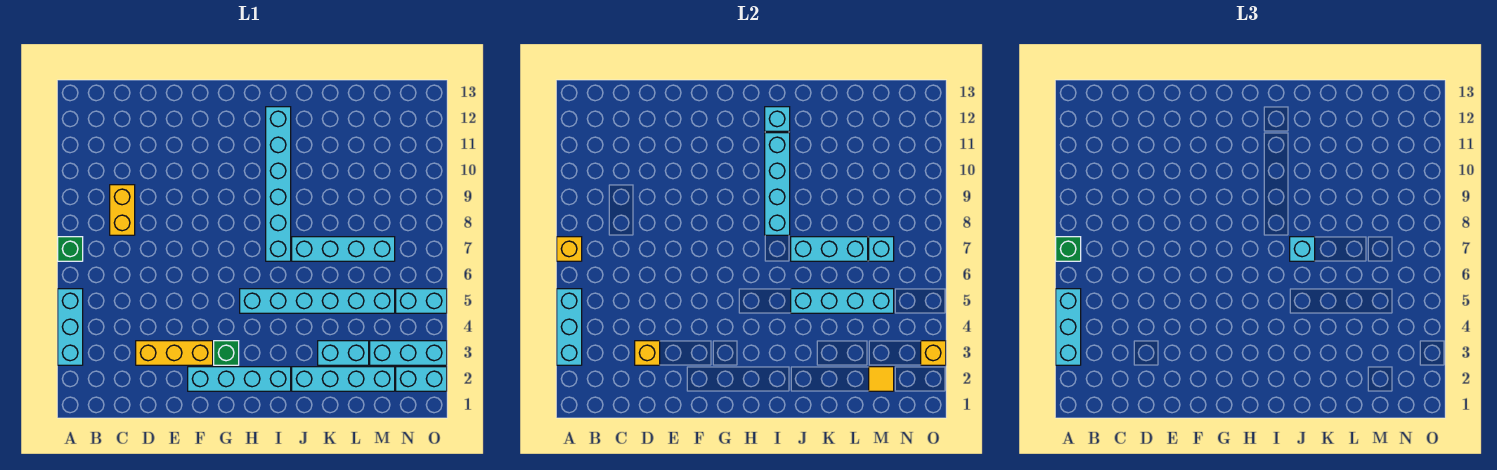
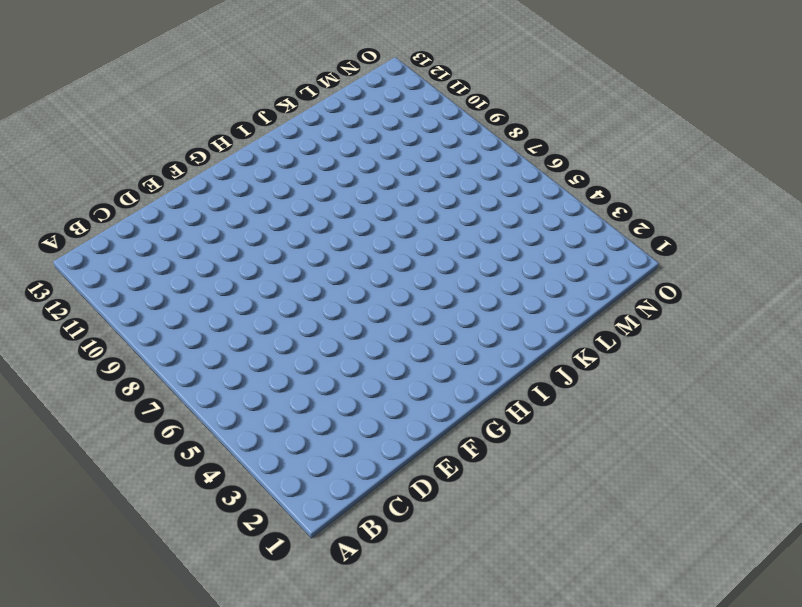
none -> cyan 1x3 brick [58,289,83,365]
none -> green 1x1 brick [58,237,83,261]
none -> yellow 1x2 brick [110,185,135,235]

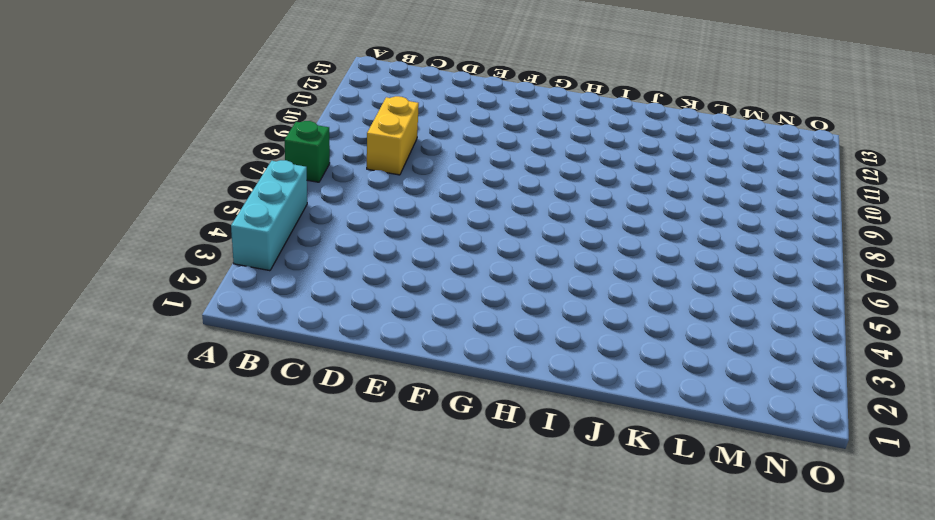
none -> yellow 1x3 brick [136,341,213,365]
none -> cyan 1x4 brick [188,367,291,391]
none -> green 1x1 brick [214,341,239,365]

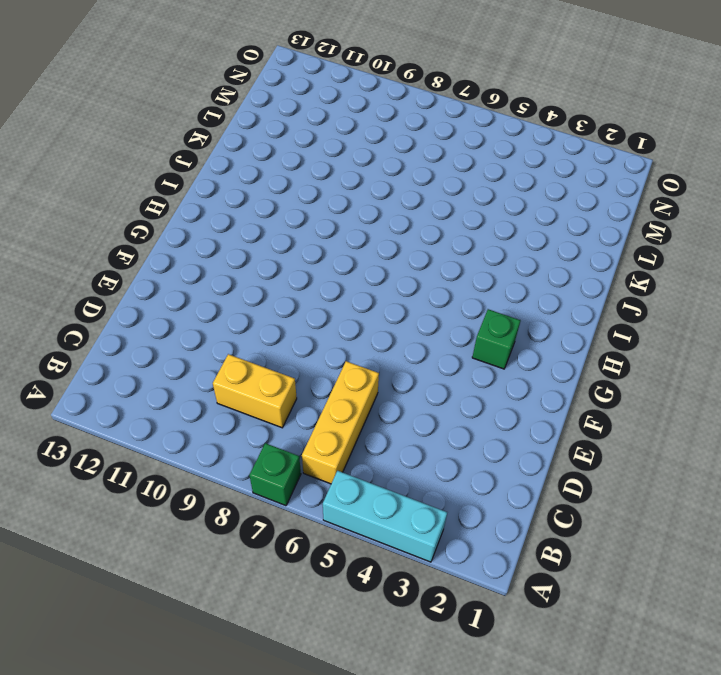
yellow 1x3 brick [302,361,379,484] -> yellow 1x3 brick moved to [136,341,213,365]
none -> cyan 1x4 brick [188,367,291,391]
none -> cyan 1x6 brick [240,289,395,313]
none -> cyan 1x6 brick [266,107,291,261]

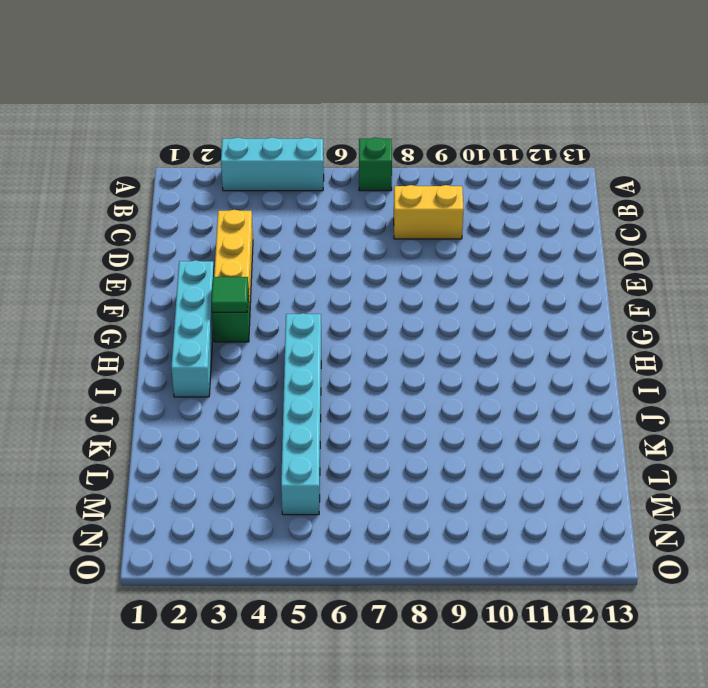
green 1x1 tile [212,277,248,312] -> none
none -> cyan 1x6 brick [266,107,291,261]
none -> cyan 1x4 brick [292,367,395,391]
none -> cyan 1x4 brick [292,237,395,261]

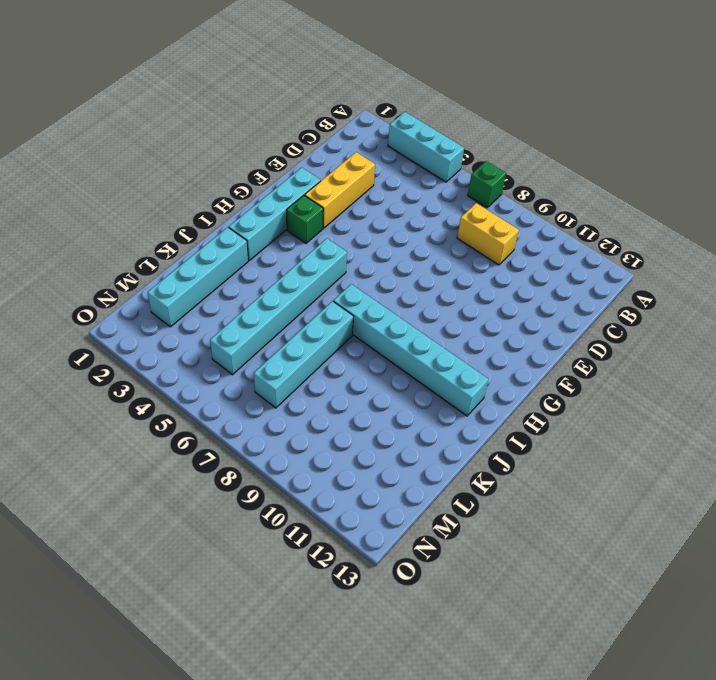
none -> cyan 1x2 brick [318,341,369,365]
none -> cyan 1x3 brick [370,341,447,365]
none -> cyan 1x2 brick [396,367,447,391]

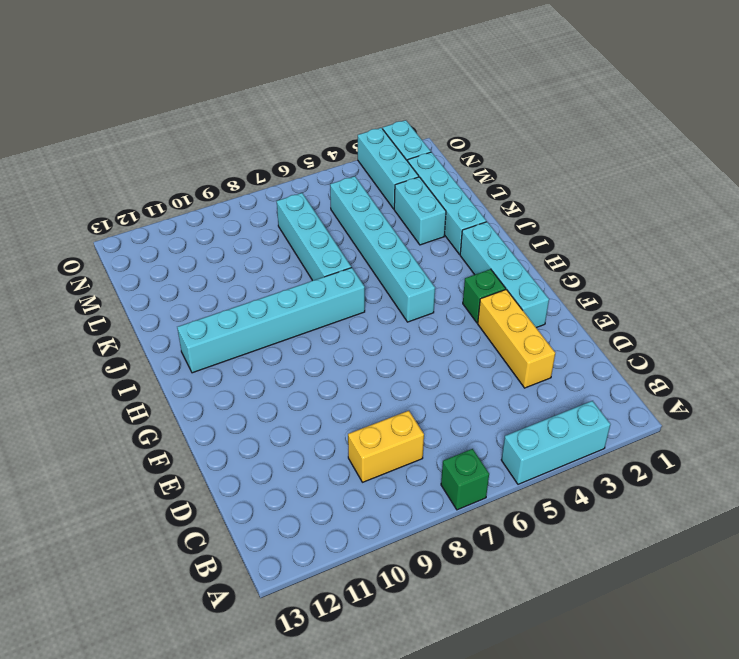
none -> cyan 1x2 brick [396,289,447,313]
none -> cyan 1x3 brick [557,289,582,365]
none -> yellow 1x1 brick [557,237,582,261]

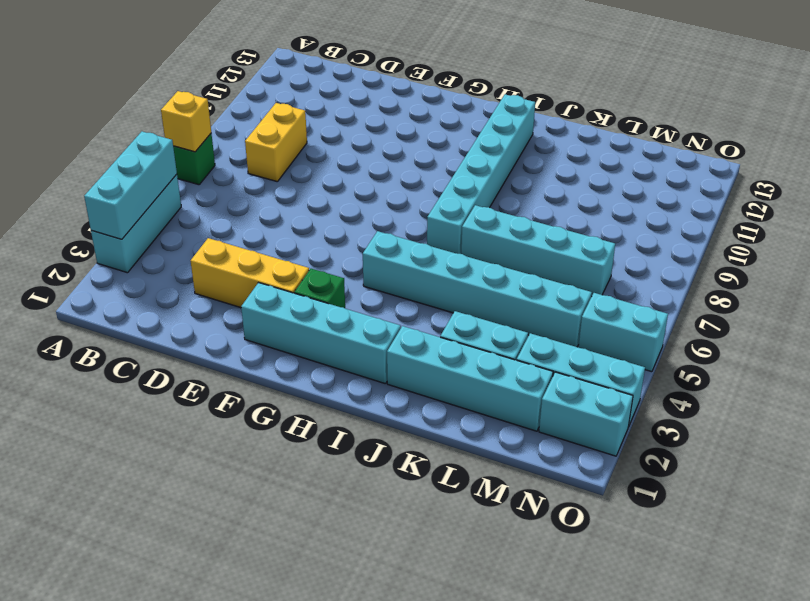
none -> yellow 1x1 brick [635,341,660,365]
none -> cyan 1x4 brick [765,133,790,235]
none -> cyan 1x1 brick [765,107,790,131]

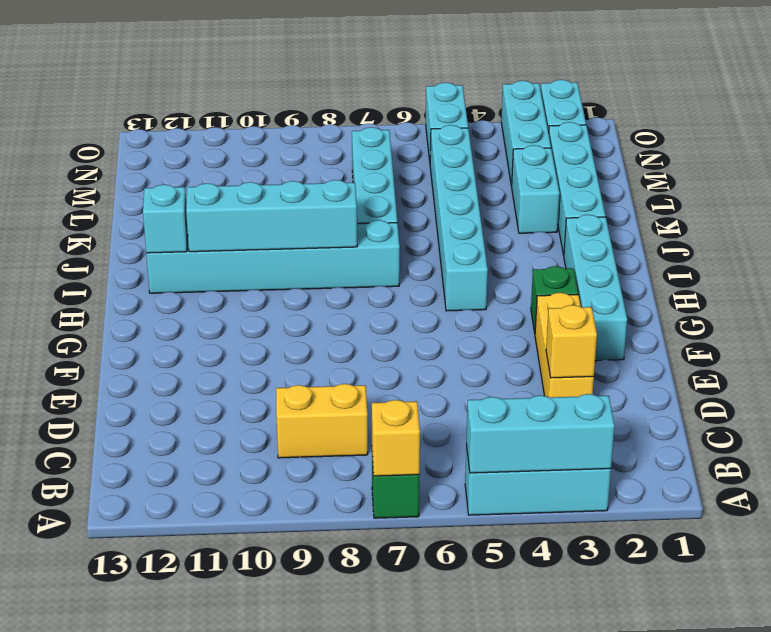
none -> cyan 1x4 brick [791,289,894,313]
none -> cyan 1x3 brick [791,237,868,261]
none -> yellow 1x1 tile [869,367,894,391]

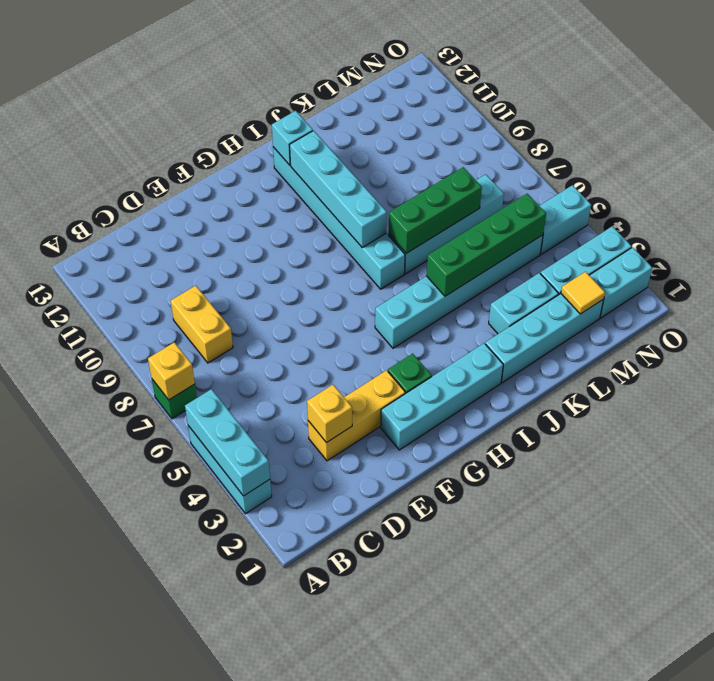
green 1x4 brick [426,194,546,296] -> cyan 1x4 brick [791,289,894,313]
green 1x3 brick [388,167,482,253] -> cyan 1x3 brick [791,237,868,261]
none -> cyan 1x1 brick [869,237,894,261]
none -> yellow 1x1 brick [921,341,946,365]
none -> cyan 1x3 brick [1056,289,1081,365]

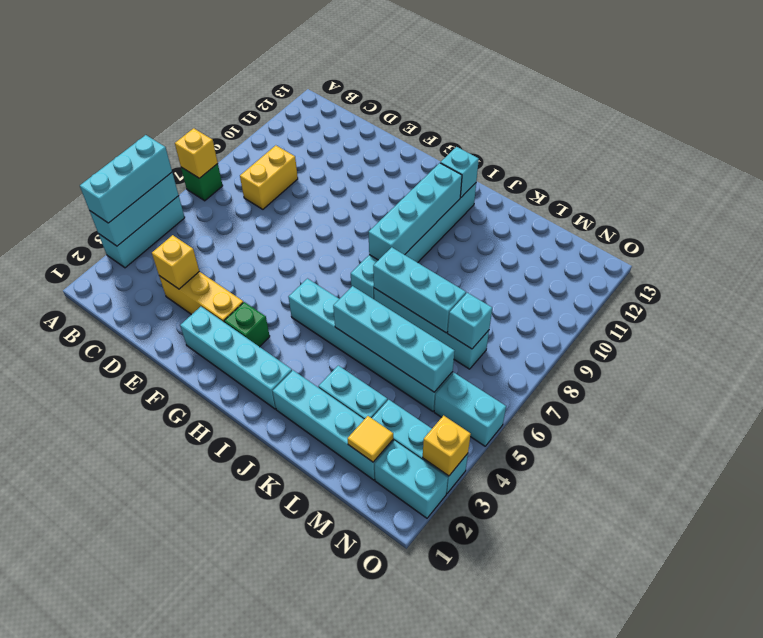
none -> green 1x1 brick [1056,237,1081,261]
none -> cyan 1x1 brick [1290,237,1315,261]

